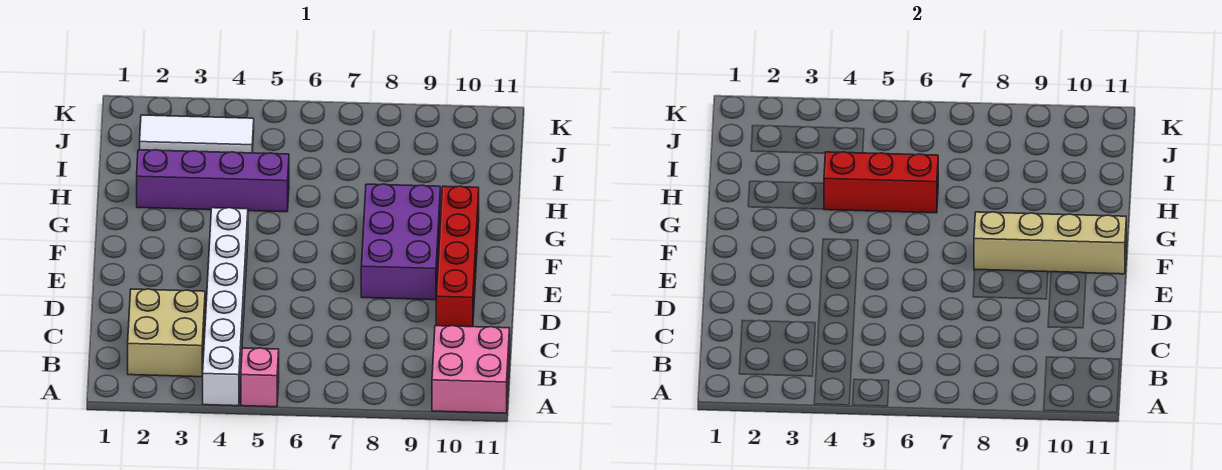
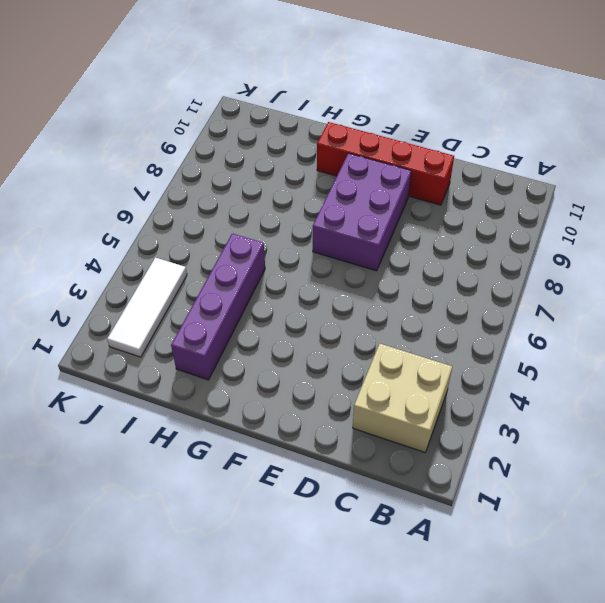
purple 2x3 brick [313,153,411,271] -> purple 2x3 brick turned to [361,184,440,300]
none -> white 1x6 brick [202,208,248,406]
none -> pink 1x1 brick [241,348,279,407]

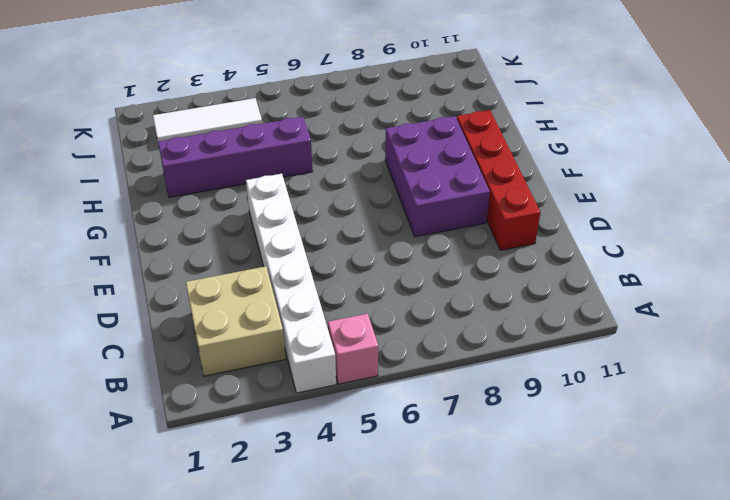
none -> pink 2x2 brick [432,326,510,413]
none -> tan 1x4 brick [974,212,1126,274]

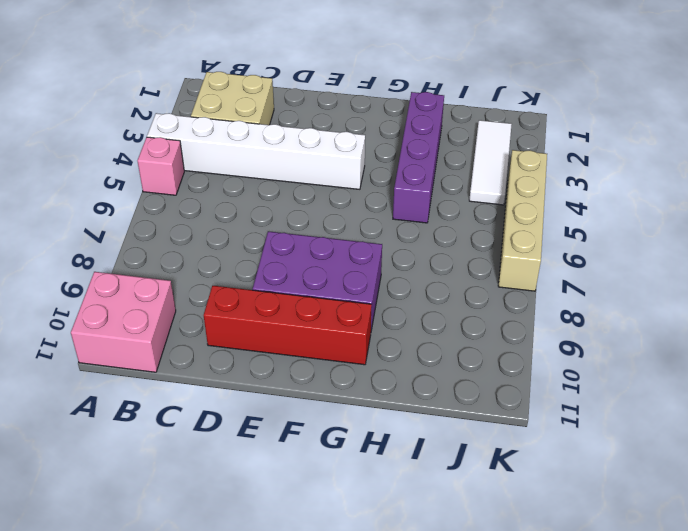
tan 1x4 brick [498,150,547,291] -> tan 1x4 brick moved to [974,212,1126,274]
none -> red 1x3 brick [824,152,938,213]

